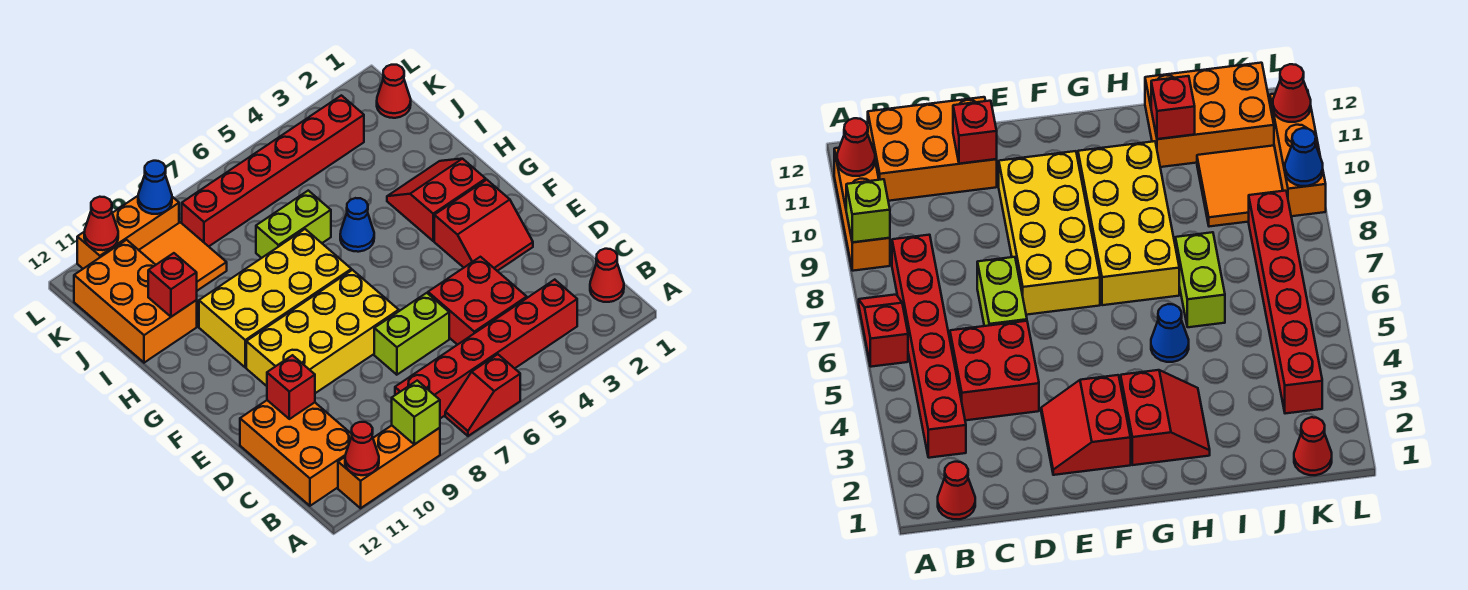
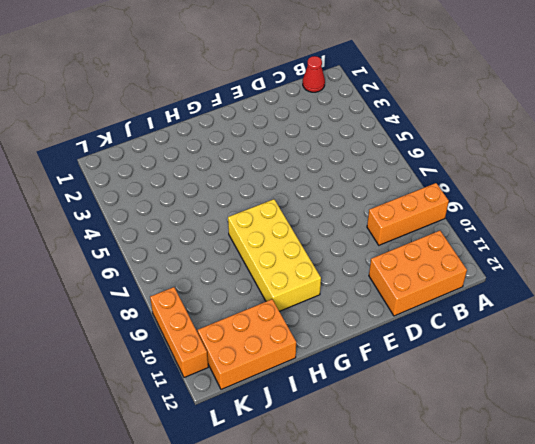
orange 1x3 brick [367,183,449,245] -> orange 1x3 brick turned to [338,426,440,508]
none -> red 1x2 slope [445,354,520,436]
none -> red 1x6 brick [395,280,577,418]
none -> red 2x2 brick [428,257,527,345]

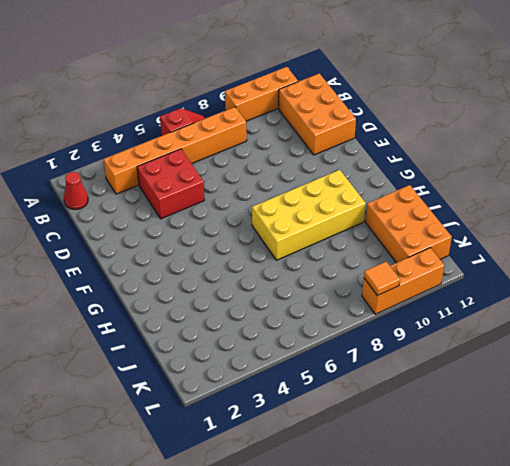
orange 1x6 brick [104,107,247,194] -> red 1x6 brick [395,280,577,418]
orange 1x1 tile [364,262,400,296] -> blue 1x1 cone [138,161,172,214]
none -> lime 1x2 brick [374,293,449,375]
none -> red 2x2 slope [434,180,533,271]
none -> yellow 2x4 brick [246,270,399,393]

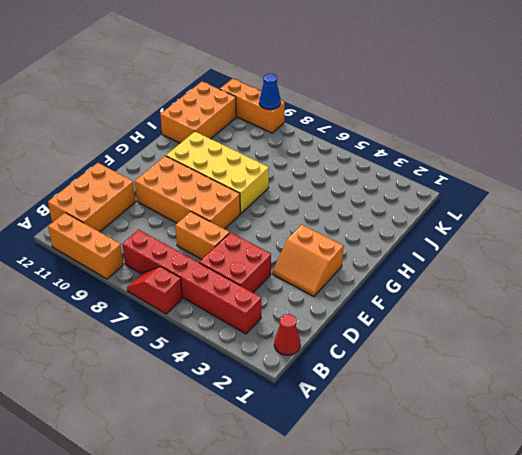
orange 1x2 brick [175,211,230,259] -> lime 1x2 brick [374,293,449,375]
orange 2x2 slope [273,225,343,296] -> red 2x2 slope [434,180,533,271]
orange 2x4 brick [135,156,240,229] -> yellow 2x4 brick [246,270,399,393]
none -> red 2x2 slope [387,159,486,241]
none -> blue 1x1 cone [340,198,374,252]
none -> lime 1x2 brick [256,191,331,258]

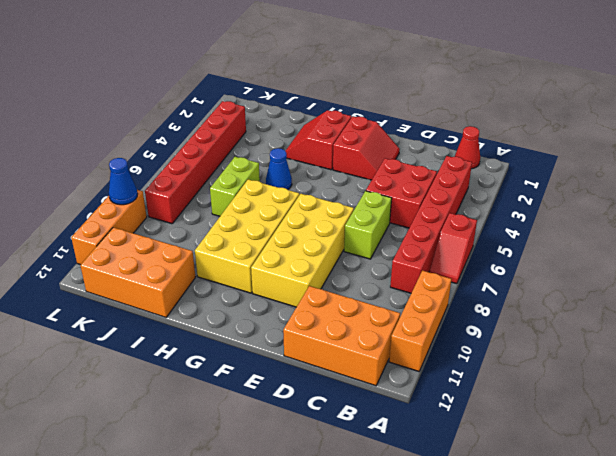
none -> orange 2x2 tile [139,222,227,291]
none -> red 1x1 cone [377,65,411,118]
none -> lime 1x1 brick [392,381,440,444]

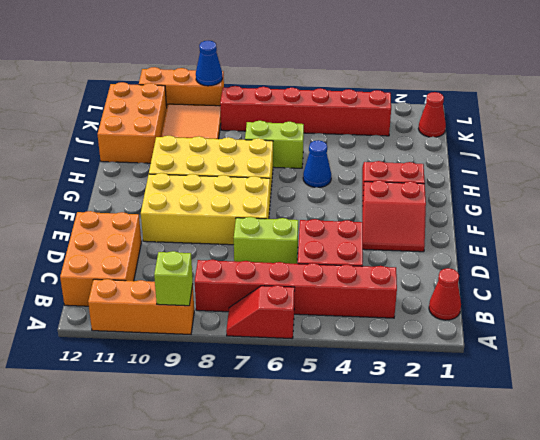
none -> red 1x1 cone [345,422,379,475]
none -> red 1x1 brick [267,355,315,419]
none -> red 1x1 brick [148,253,197,317]

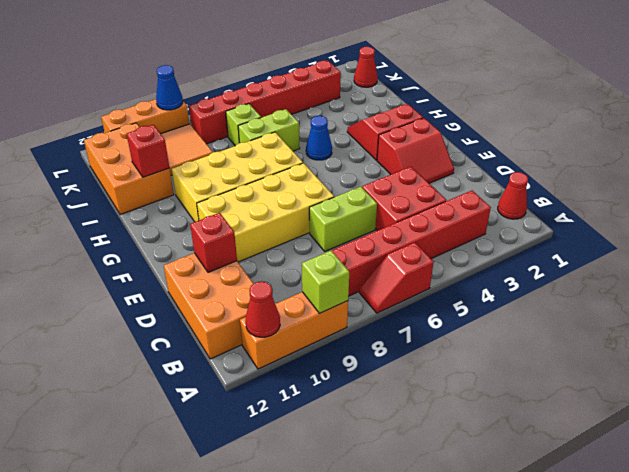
lime 1x1 brick [226,104,261,146] -> none
none -> red 1x1 cone [84,197,118,250]

